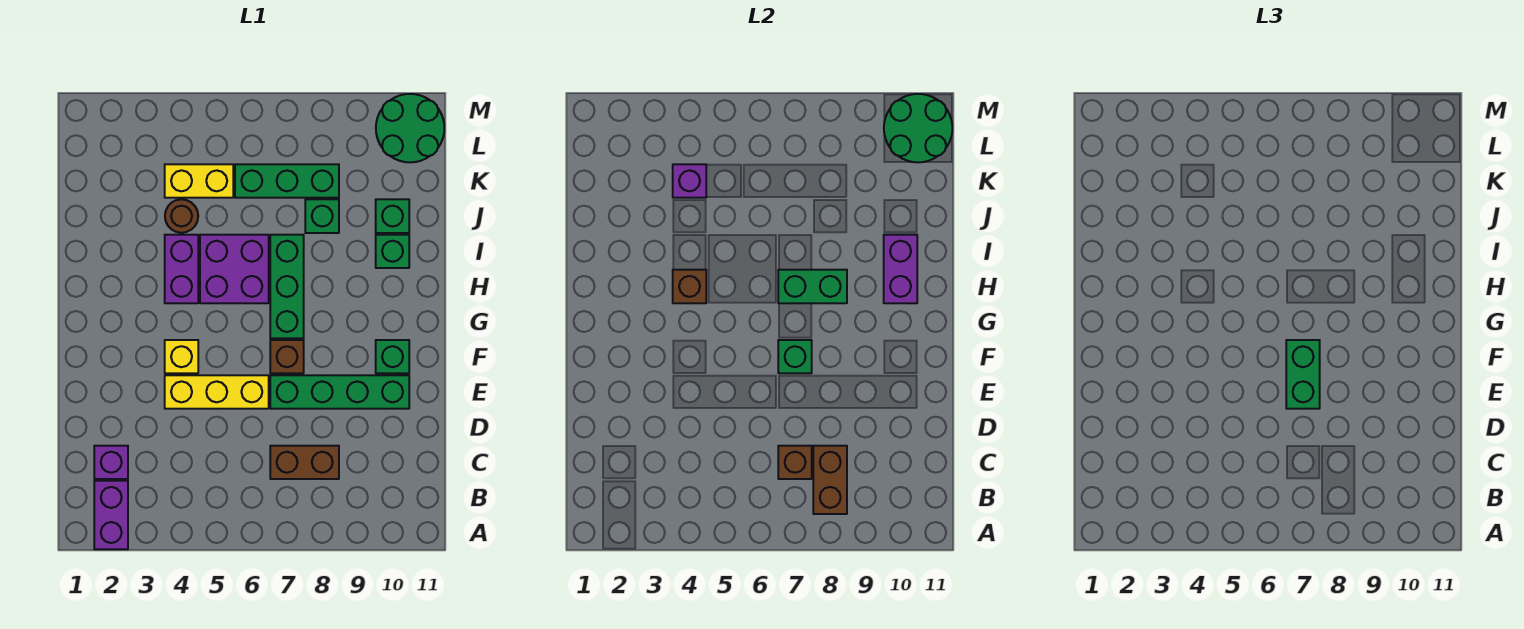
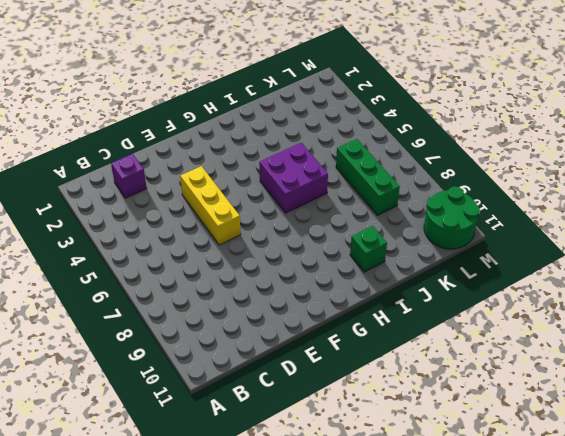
none -> purple 1x2 brick [94,481,128,549]
none -> brown 1x2 brick [270,446,339,479]
none -> green 1x4 brick [270,375,409,409]

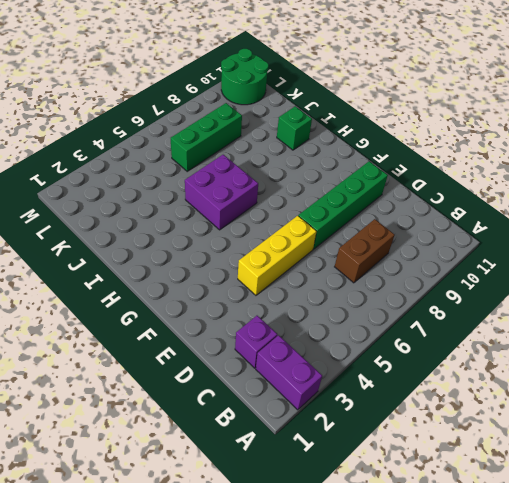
none -> yellow 1x1 brick [165,340,198,373]
none -> brown 1x1 brick [270,340,304,373]
none -> green 1x1 brick [376,340,409,373]

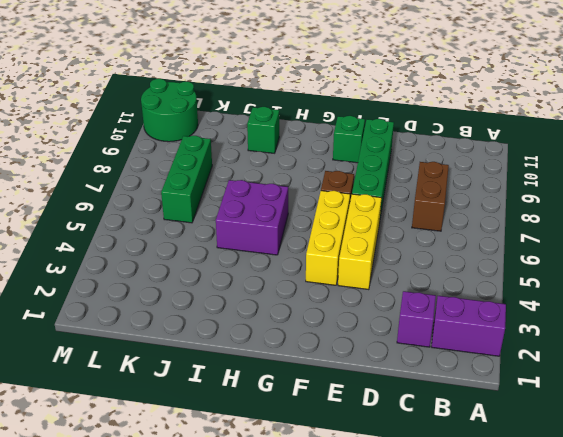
yellow 1x3 brick [306,191,350,285] -> yellow 1x1 brick [165,340,198,373]
none -> green 1x3 brick [270,235,304,338]
none -> purple 1x2 brick [165,235,198,303]
none -> brown 1x1 round brick [165,199,198,233]

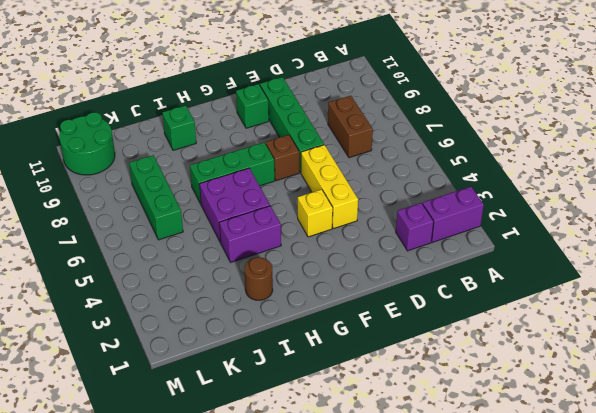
brown 1x1 round brick [244,257,273,300] -> brown 1x1 round brick moved to [165,199,198,233]
none -> green 1x1 brick [305,199,339,233]
none -> green 1x1 brick [376,199,409,233]
none -> yellow 1x2 brick [165,164,233,198]

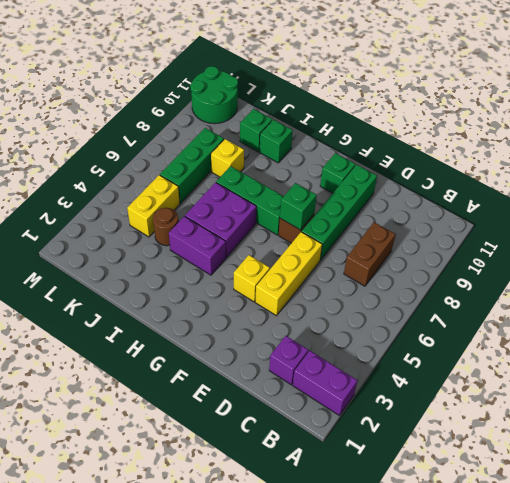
yellow 1x1 brick [211,139,244,177] -> green 1x1 brick [305,199,339,233]
none -> brown 1x2 brick [813,446,847,514]
none -> brown 1x1 brick [778,446,812,479]
none -> brown 1x1 brick [673,270,706,303]

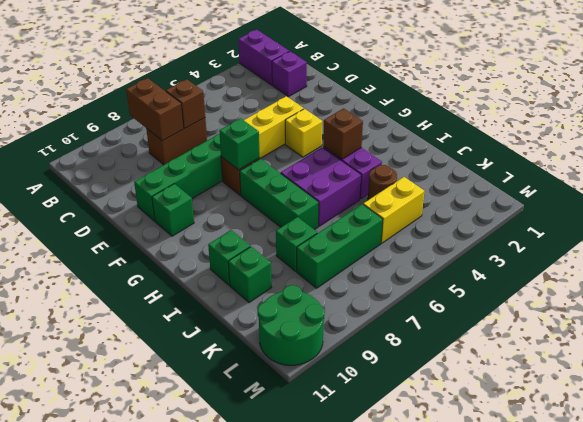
none -> green 1x2 brick [778,270,847,303]
none -> purple 1x2 brick [884,235,917,303]
none -> purple 1x1 brick [673,164,706,198]

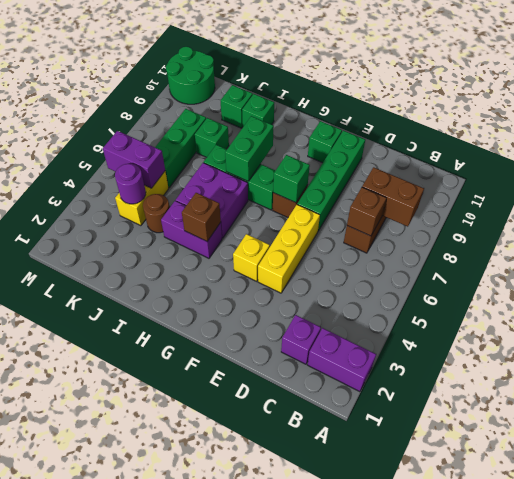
purple 1x1 round brick [115,164,146,204] -> purple 1x1 brick [673,164,706,198]
purple 1x2 brick [103,131,165,188] -> purple 1x2 brick moved to [884,235,917,303]
none -> green 2x2 round brick [884,94,952,162]
none -> green 1x2 brick [1286,340,1320,409]

